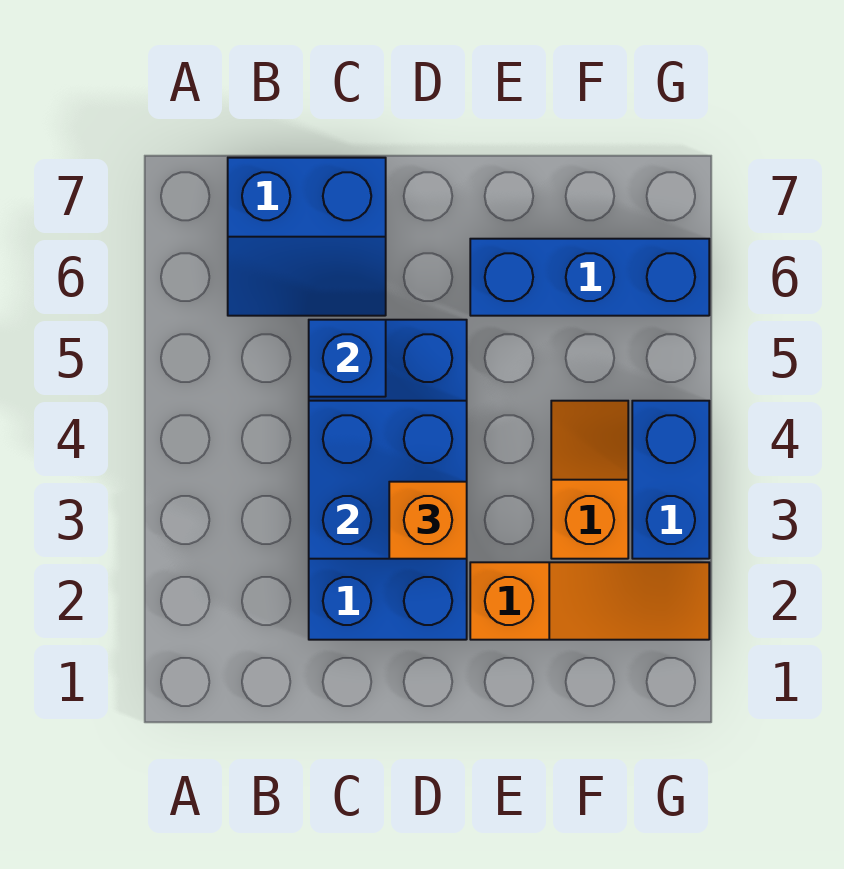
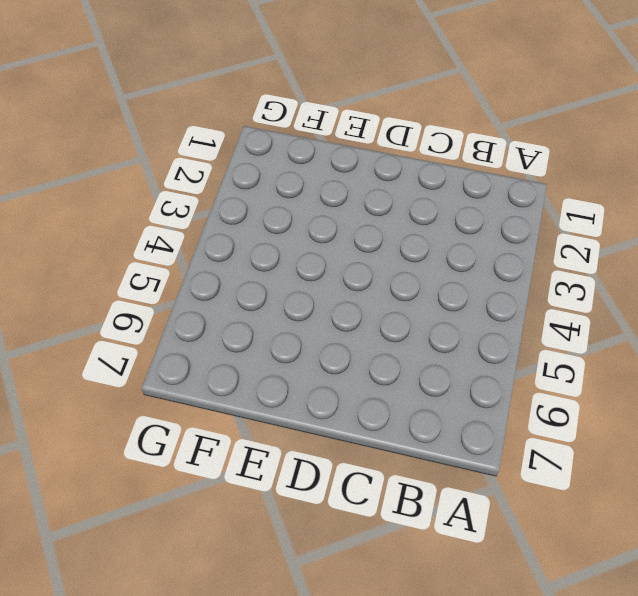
none -> blue 2x2 slope [228,158,386,316]
none -> blue 2x4 brick [309,320,467,640]

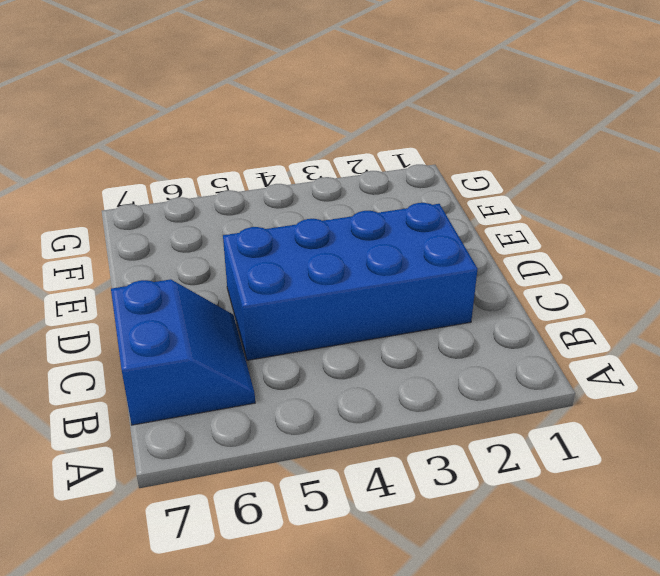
none -> orange 1x3 slope [470,562,709,640]
none -> blue 1x3 brick [470,239,709,316]

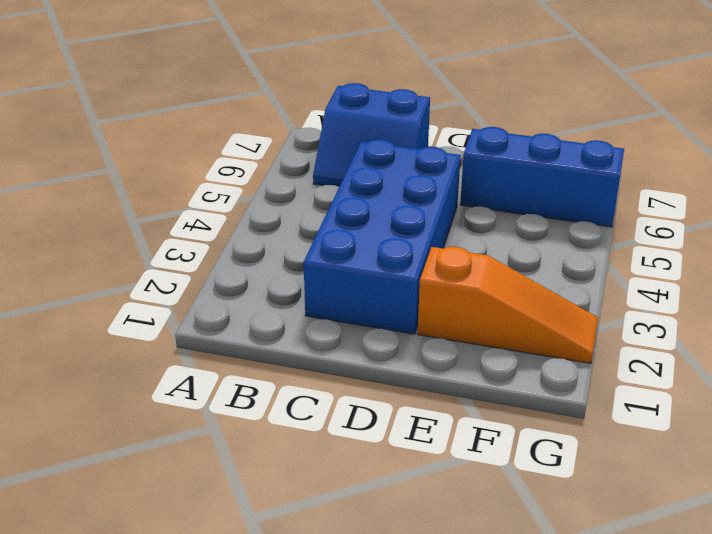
none -> orange 1x2 slope [551,401,628,559]
none -> blue 1x2 brick [632,401,709,559]

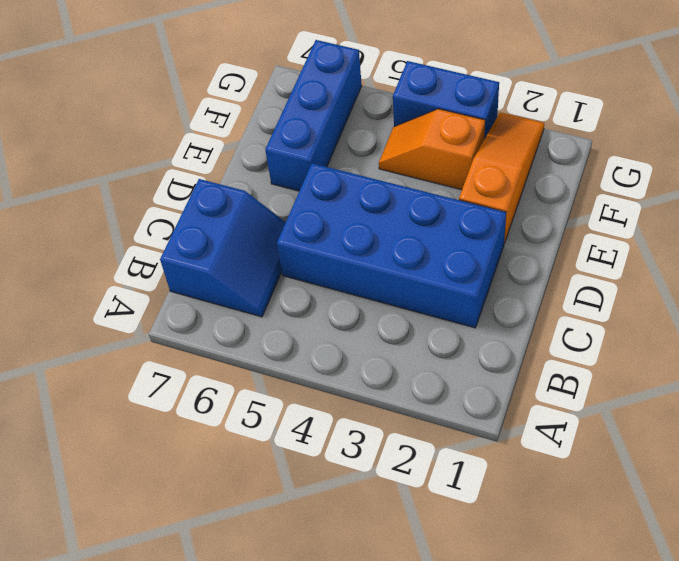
none -> blue 2x2 brick [309,401,467,559]
none -> blue 1x1 brick [309,320,386,397]

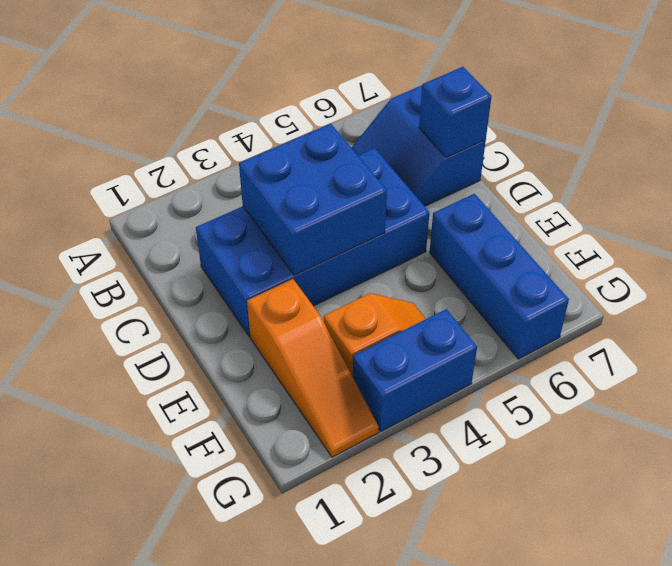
blue 1x1 brick [419,67,492,157] -> blue 1x1 brick moved to [309,320,386,397]
none -> orange 1x1 brick [389,482,467,559]

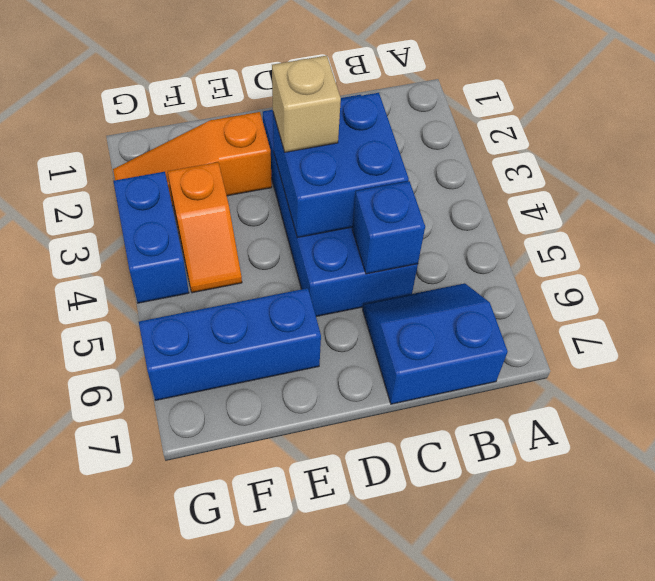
tan 1x1 brick [272,56,341,152] -> orange 1x1 brick [389,482,467,559]

